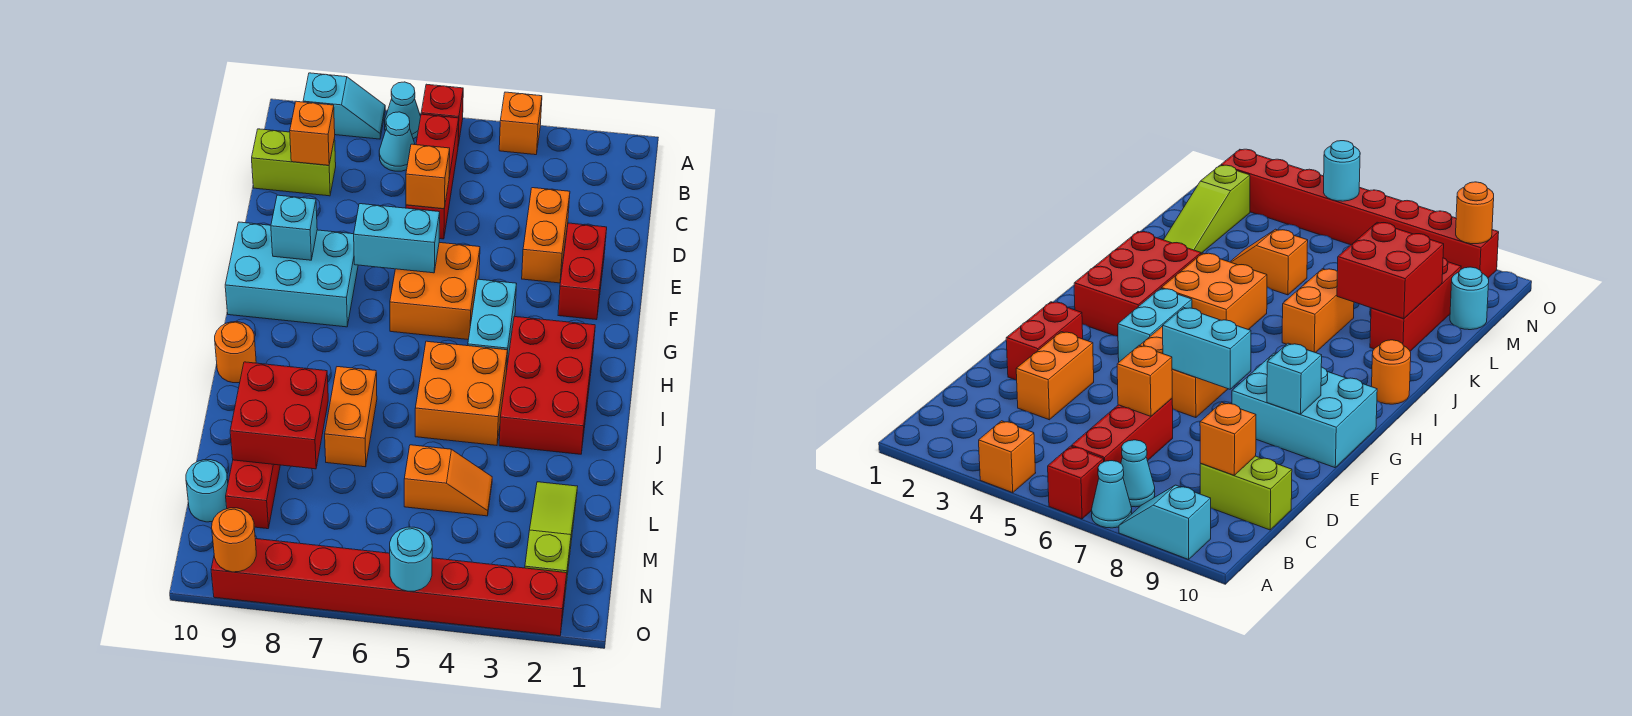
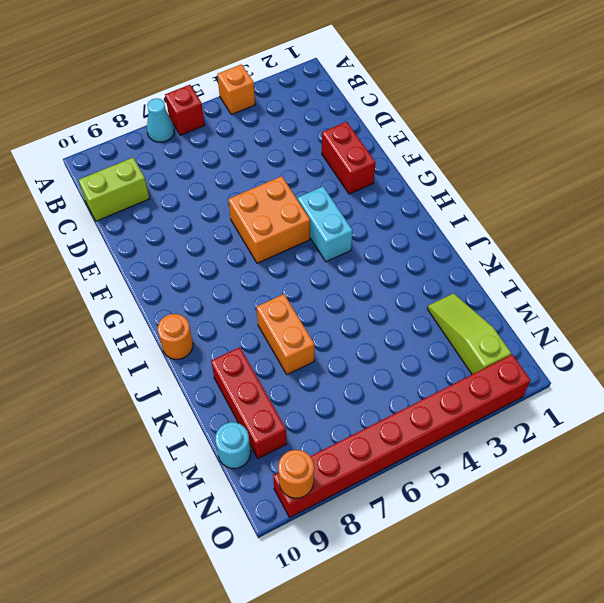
none -> cyan 1x2 slope [303,73,385,139]
none -> red 1x3 brick [406,114,459,239]
none -> cyan 1x1 cone [379,112,415,171]

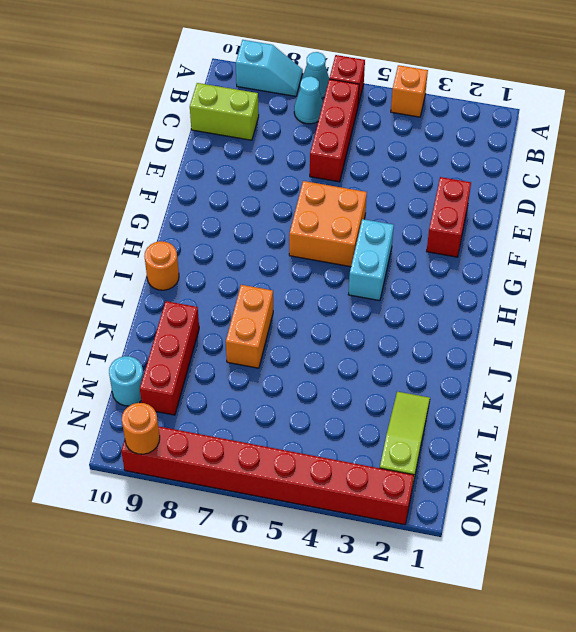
none -> orange 1x2 brick [522,188,570,283]
none -> cyan 2x3 brick [225,222,358,327]
none -> red 2x3 brick [499,316,595,454]

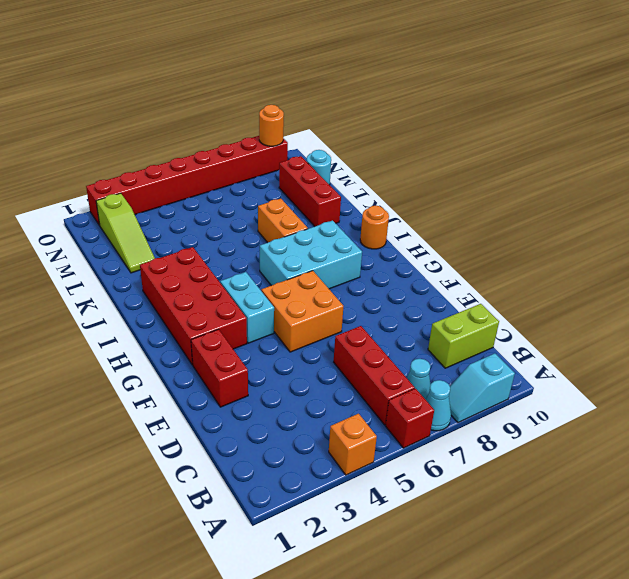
red 2x4 brick [140,247,247,365] -> red 2x3 brick [499,316,595,454]
cyan 2x3 brick [260,221,362,289] -> cyan 2x3 brick moved to [225,222,358,327]
none -> orange 1x2 brick [522,188,570,283]
none -> orange 2x2 brick [415,341,507,445]
none -> orange 1x2 slope [404,445,492,516]

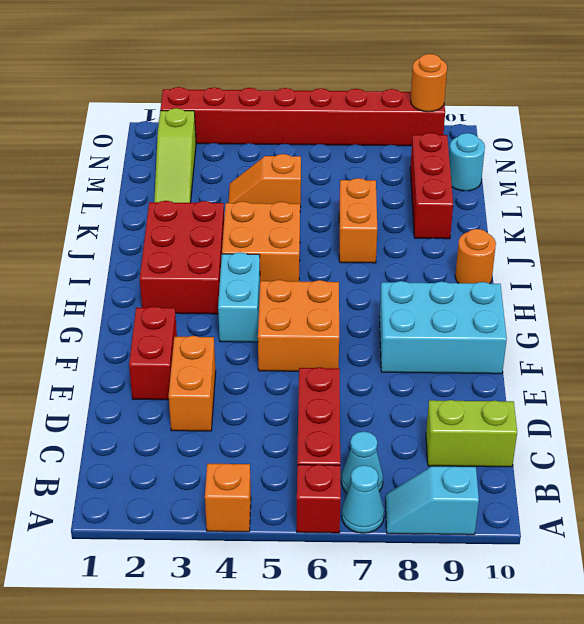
none -> orange 1x1 brick [290,101,335,165]
none -> orange 1x1 brick [406,144,450,209]
none -> cyan 1x2 brick [354,204,440,273]

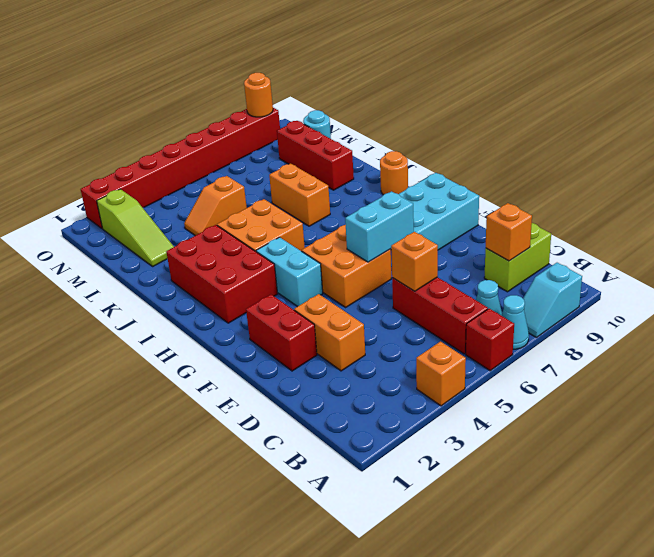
none -> cyan 1x1 brick [271,195,317,260]
none -> red 2x2 brick [230,362,328,469]
none -> cyan 1x1 round brick [390,527,432,591]

